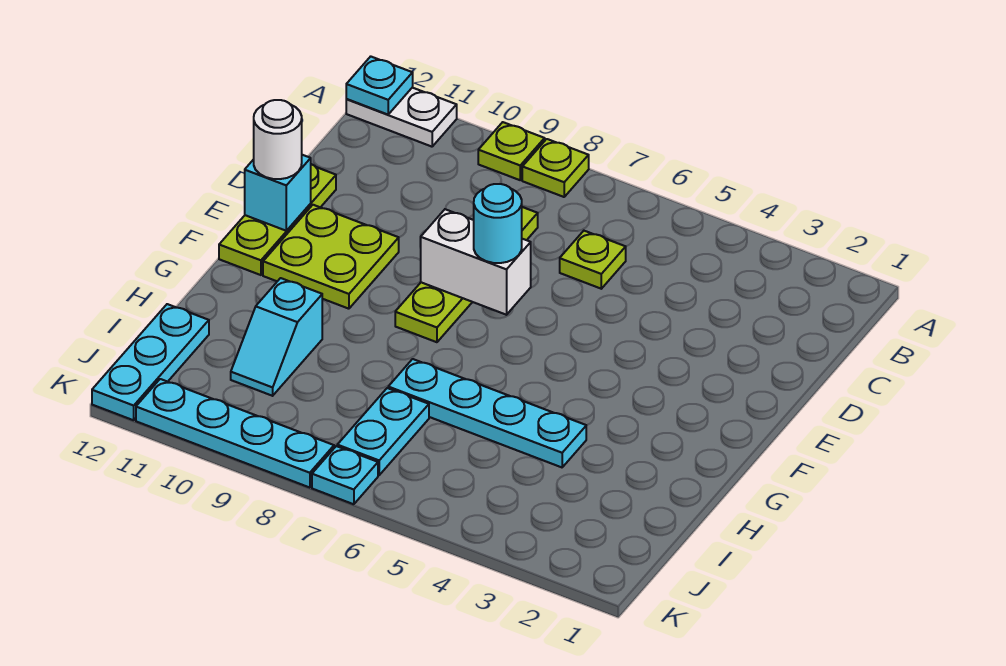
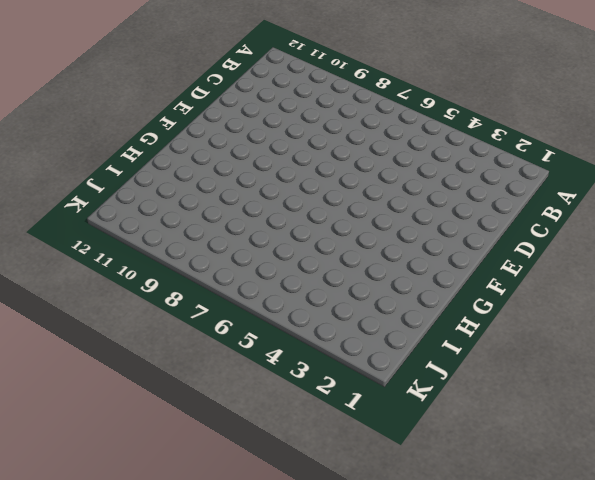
none -> lime 1x1 plate [522,139,589,197]
none -> lime 1x1 plate [478,122,545,180]
none -> white 1x2 plate [346,88,457,147]

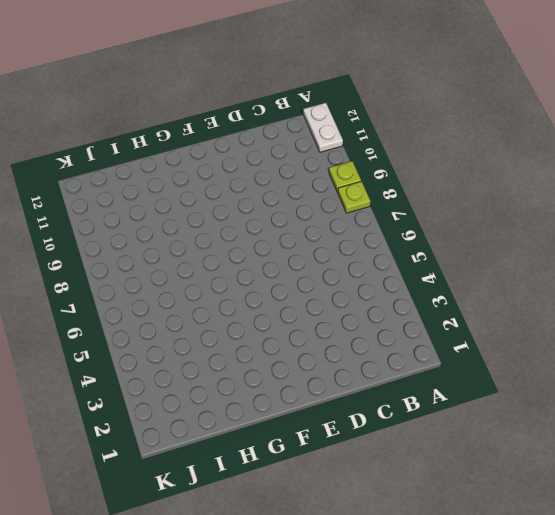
none -> lime 1x1 plate [560,231,626,289]
none -> lime 1x4 plate [395,207,538,342]
none -> lime 1x3 plate [219,164,336,275]

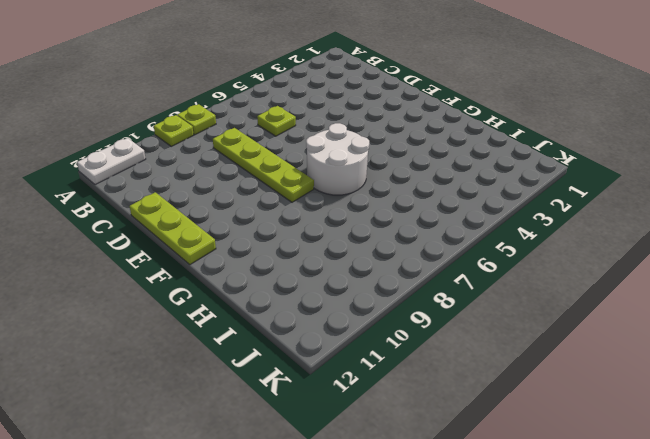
white 2x2 round brick [306,123,369,195] -> none
none -> lime 2x2 plate [263,205,399,309]
none -> cyan 1x4 plate [388,359,586,467]
none -> cyan 1x2 slope [231,278,322,396]

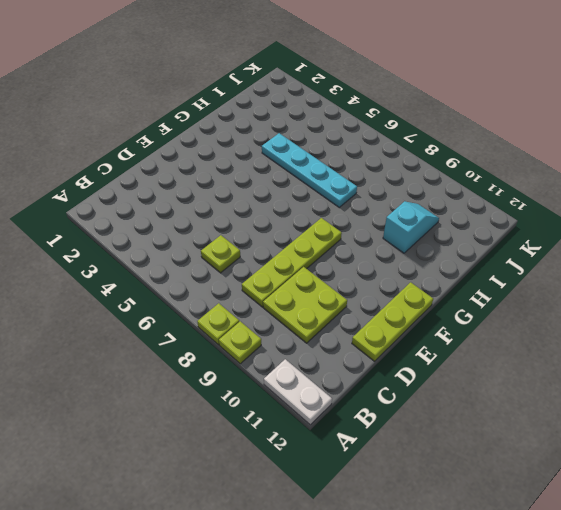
lime 2x2 plate [263,267,347,343] -> lime 2x2 plate moved to [263,205,399,309]
none -> cyan 1x2 plate [337,388,429,475]
none -> cyan 1x3 plate [92,304,209,420]
none -> cyan 1x1 plate [312,446,378,504]

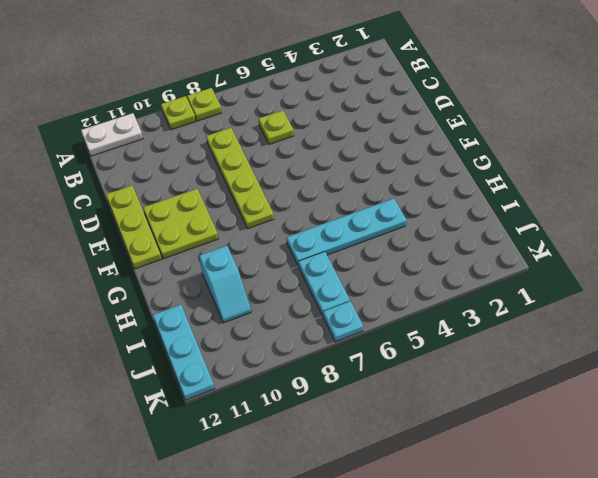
none -> cyan 1x4 plate [136,379,334,488]
none -> cyan 1x1 plate [346,56,413,114]
none -> white 1x2 brick [421,209,531,315]

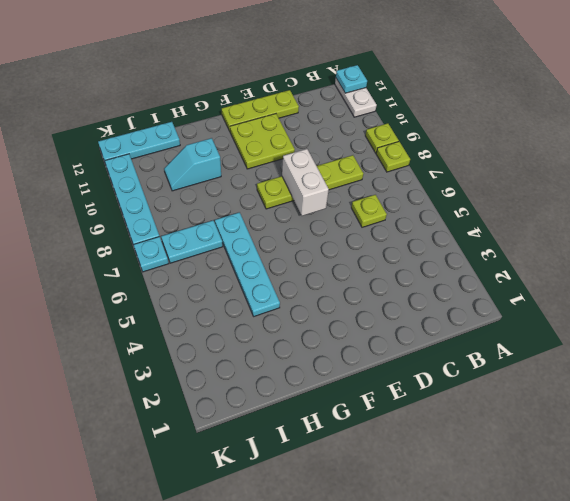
none -> cyan 1x1 brick [245,155,311,231]
none -> cyan 1x1 round brick [474,184,522,263]
none -> white 1x1 round brick [254,100,302,179]

